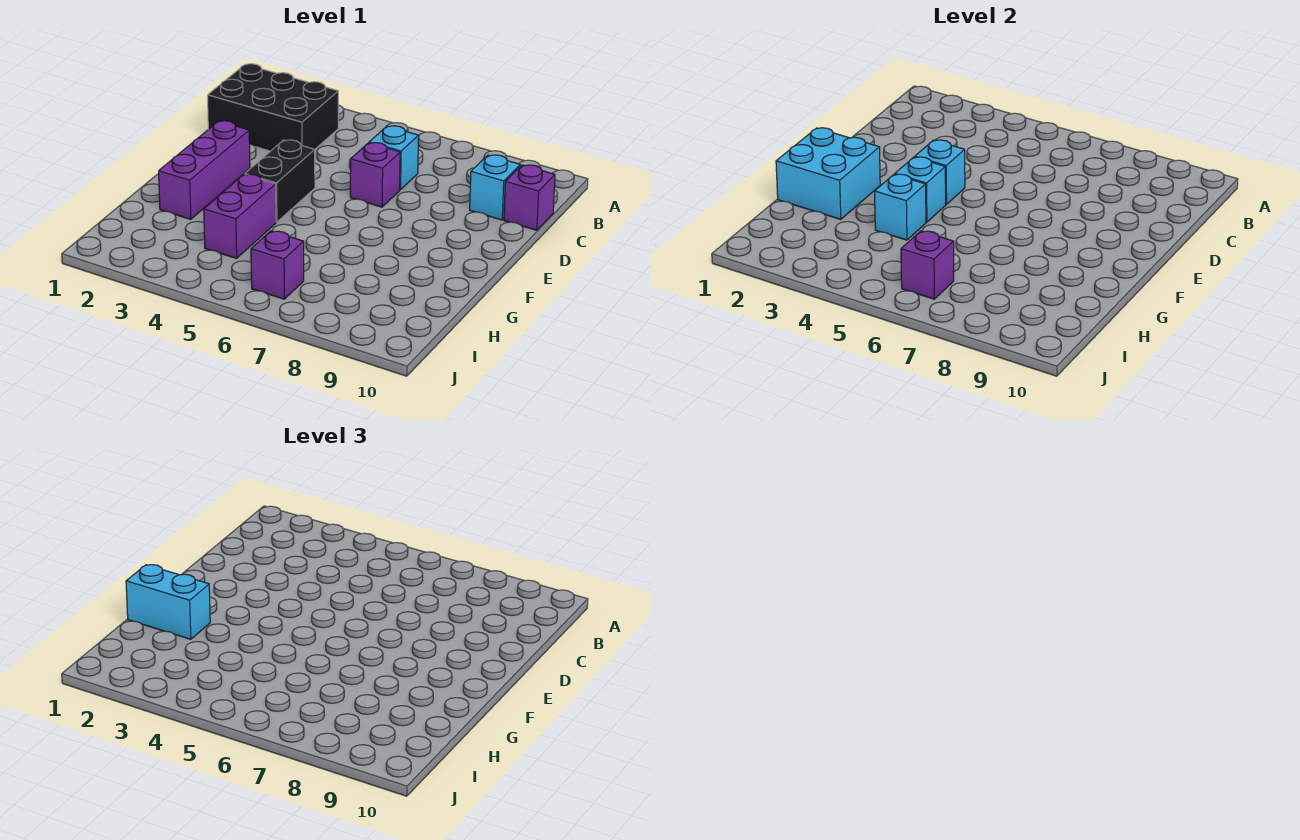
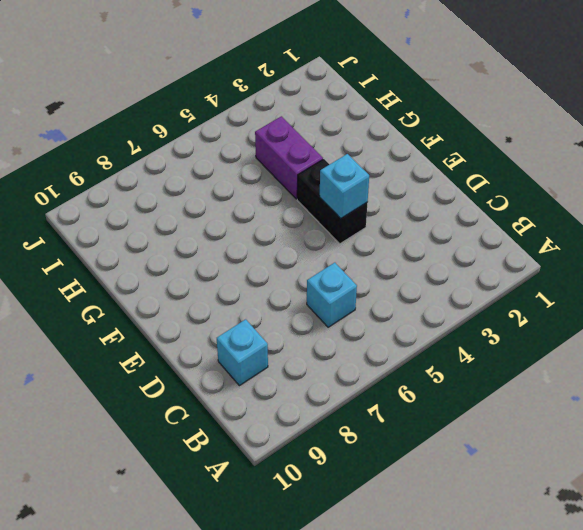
none -> black 2x3 brick [208,64,338,151]
none -> purple 1x1 brick [504,165,555,230]
none -> purple 1x1 brick [350,143,400,207]

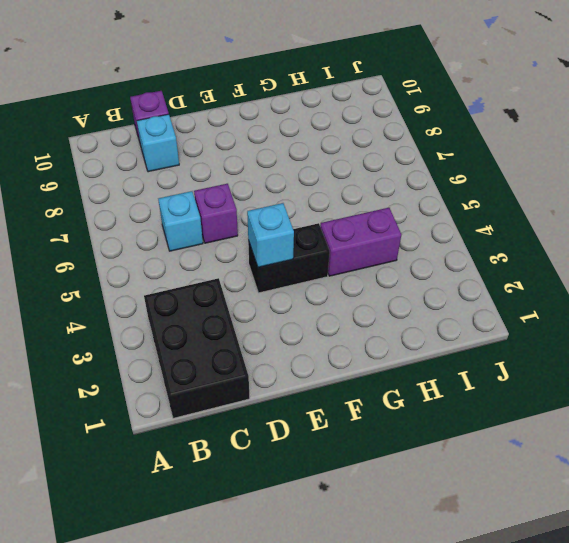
none -> purple 1x3 brick [159,121,250,219]
none -> purple 1x1 brick [251,231,304,299]
none -> cyan 2x2 brick [776,128,880,219]

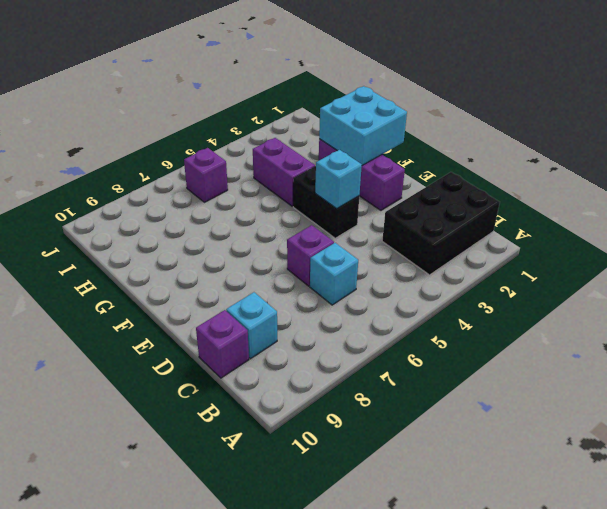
none -> cyan 1x1 brick [895,157,946,222]
none -> cyan 1x1 brick [875,174,926,240]
none -> purple 1x1 brick [901,231,954,299]

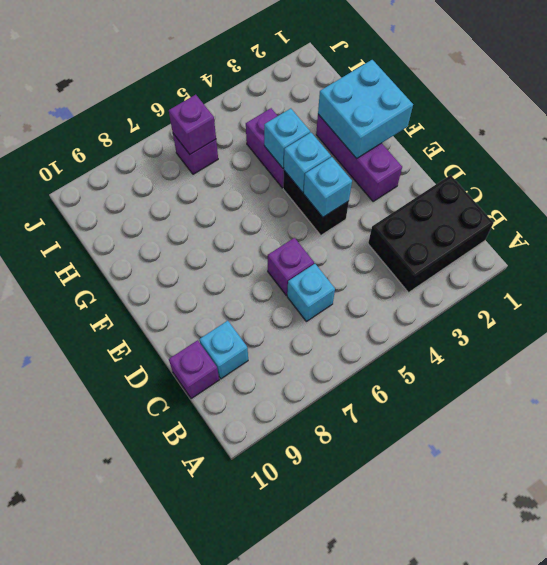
none -> cyan 1x2 brick [126,565,210,639]

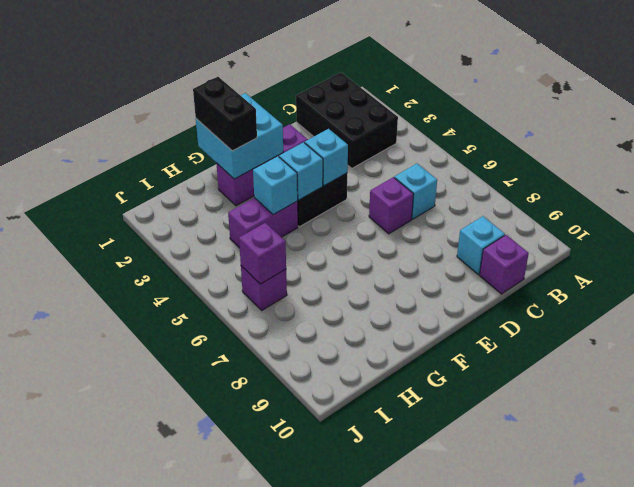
black 1x2 brick [193,77,257,151] -> cyan 1x2 brick [126,565,210,639]

